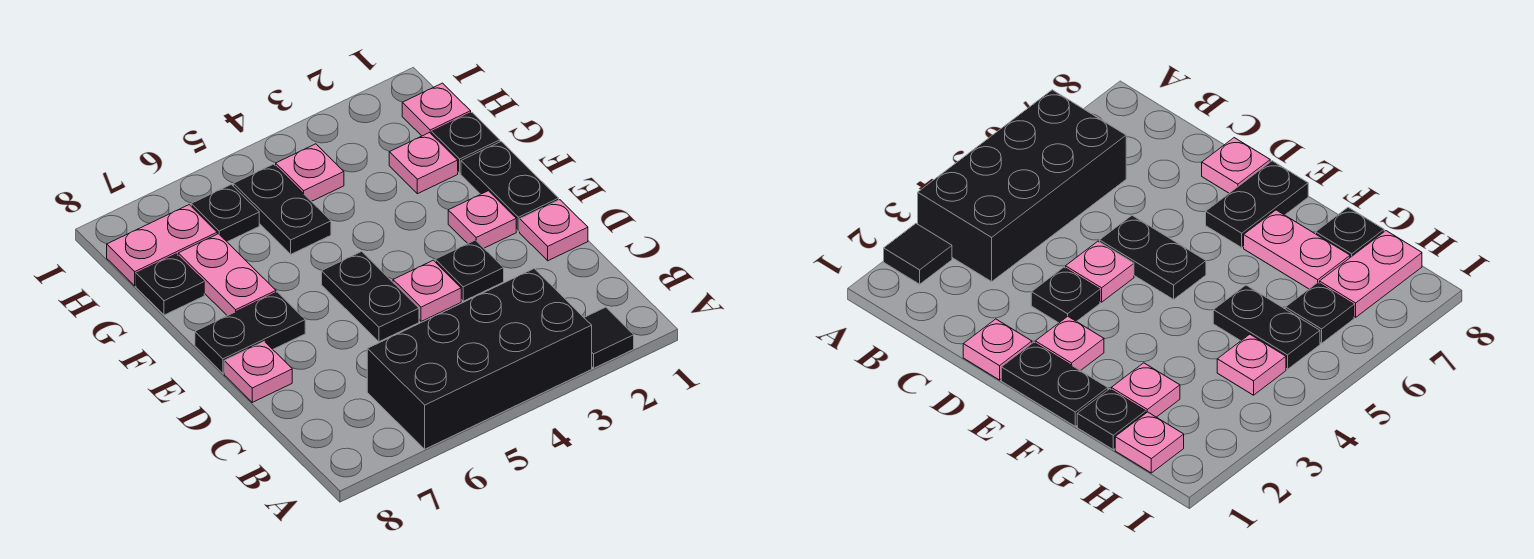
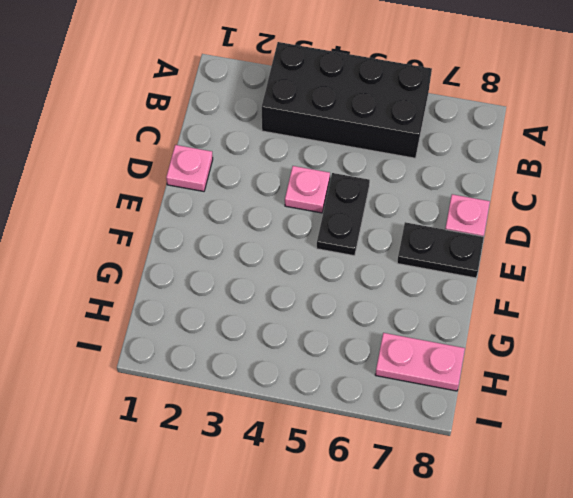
none -> black 1x1 tile [584,307,634,368]
none -> black 1x1 plate [435,240,504,301]
none -> black 1x2 plate [461,142,559,232]

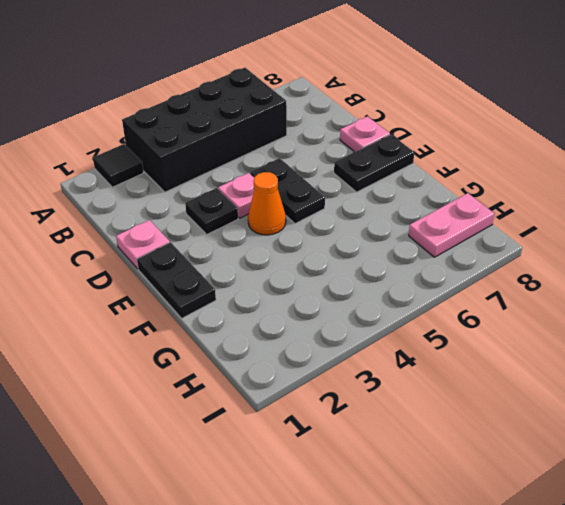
orange 1x1 cone [248,172,286,235] -> none
none -> pink 1x1 plate [448,191,516,248]
none -> pink 1x2 plate [178,234,276,316]
none -> black 1x1 plate [432,112,500,173]

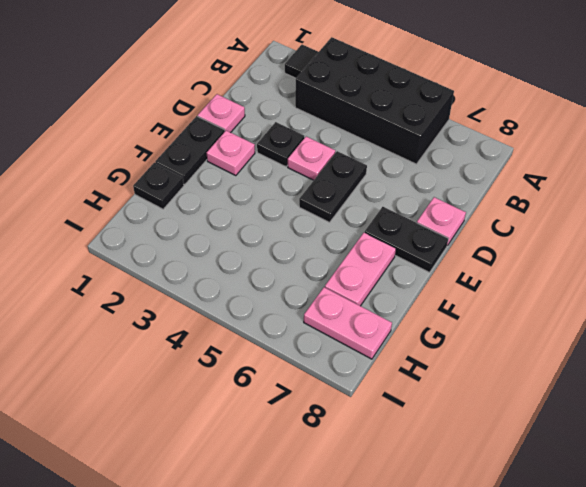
none -> pink 1x1 plate [389,133,458,194]
none -> black 1x2 plate [233,164,331,254]
none -> black 1x1 plate [136,254,204,315]

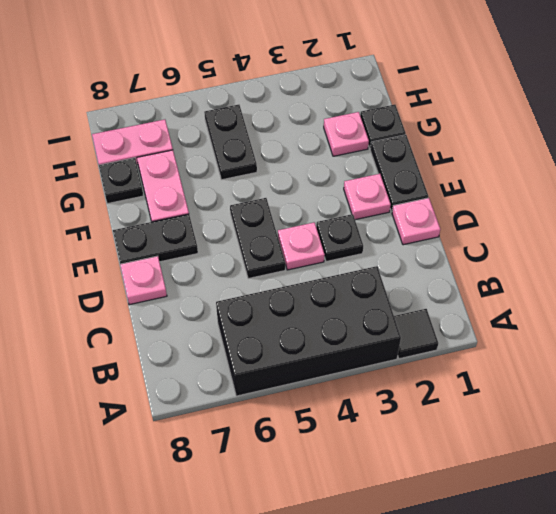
none -> pink 1x1 plate [402,83,471,136]
none -> pink 1x1 plate [276,144,344,201]
none -> black 1x1 plate [191,184,259,242]

